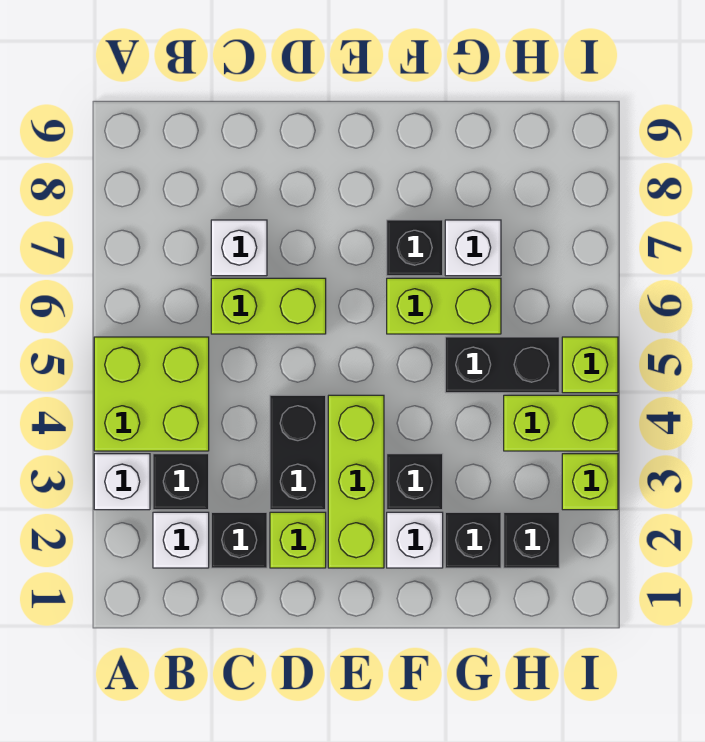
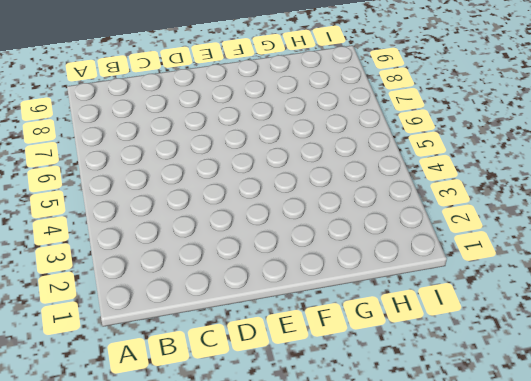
none -> white 1x1 brick [94,454,150,510]
none -> lime 2x2 brick [94,337,209,451]
none -> white 1x1 brick [153,512,209,568]

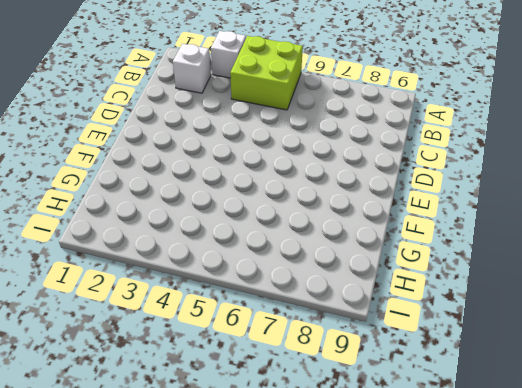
none -> black 1x1 brick [153,454,209,510]
none -> black 1x1 brick [211,512,267,568]
none -> lime 1x2 brick [211,278,326,334]

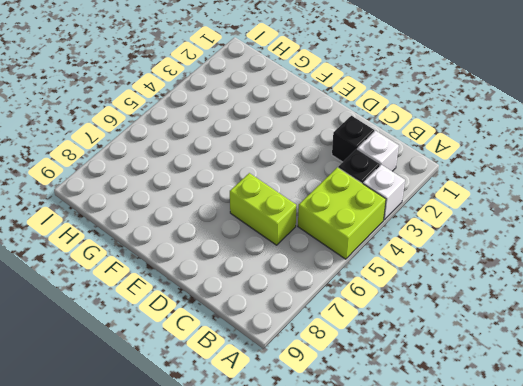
none -> white 1x1 brick [211,220,267,276]
none -> lime 1x1 brick [270,512,326,568]
none -> black 1x2 brick [270,395,326,510]

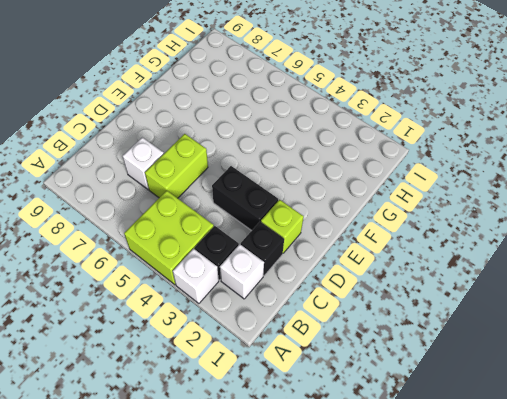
none -> lime 1x3 brick [328,395,384,568]
none -> white 1x1 brick [387,512,443,568]
none -> black 1x1 brick [387,454,443,510]

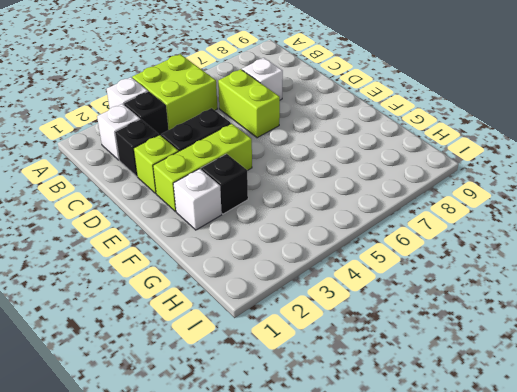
none -> lime 1x2 brick [387,278,501,334]
none -> black 1x1 brick [387,220,443,276]
none -> black 1x1 brick [445,512,501,568]

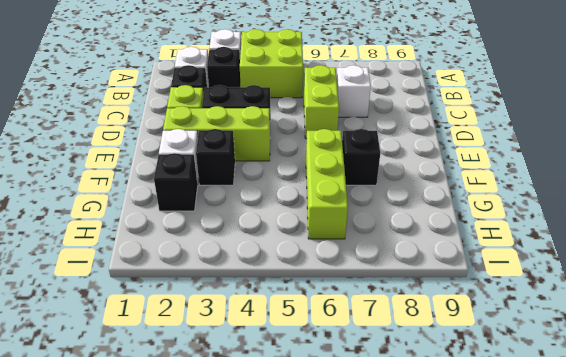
lime 1x3 brick [306,129,348,239] -> lime 1x2 brick [387,278,501,334]
none -> black 1x2 brick [445,337,559,393]
none -> white 1x1 brick [445,220,501,276]
none -> black 1x1 brick [504,512,559,568]

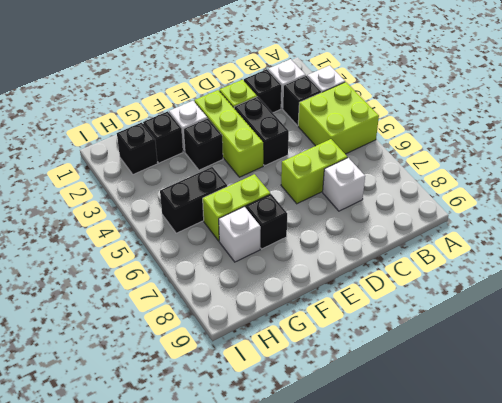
none -> lime 1x2 brick [504,395,618,451]
none -> lime 1x1 brick [562,454,618,510]
none -> lime 1x1 brick [562,337,618,393]

